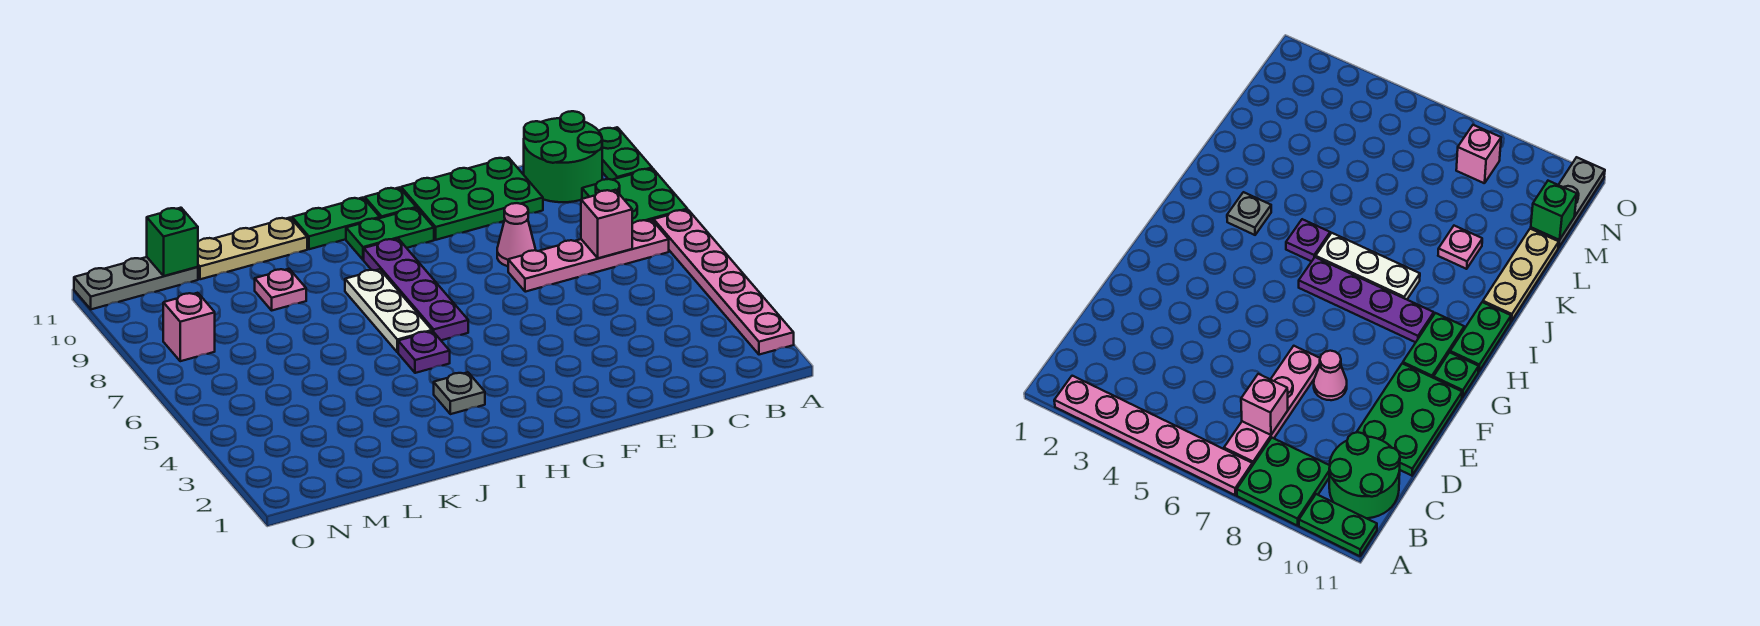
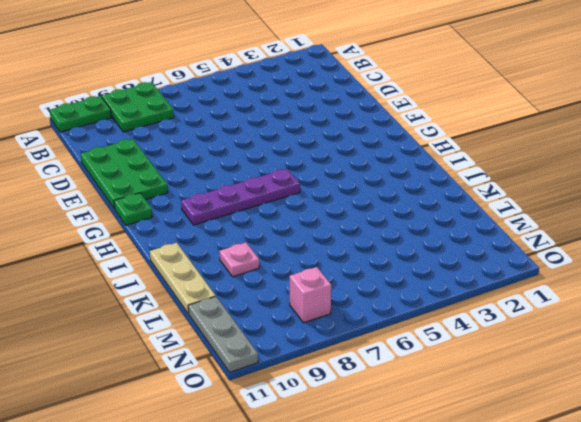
none -> pink 1x6 plate [654,210,794,355]
none -> pink 1x4 plate [508,220,669,292]
none -> green 2x2 round brick [524,111,602,202]

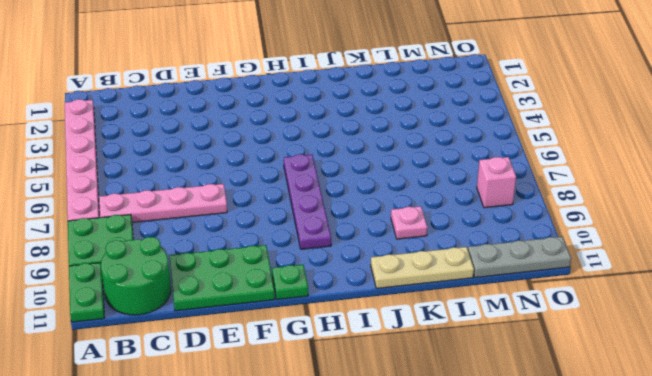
none -> pink 1x1 cone [497,203,535,266]
none -> green 1x2 plate [346,208,434,260]
none -> green 1x2 plate [292,198,380,249]

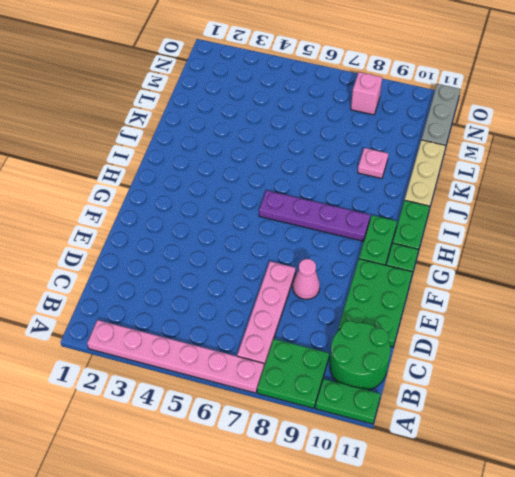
none -> grey 1x1 plate [434,372,485,414]
none -> purple 1x1 plate [398,331,450,373]
none -> white 1x3 plate [345,269,432,352]

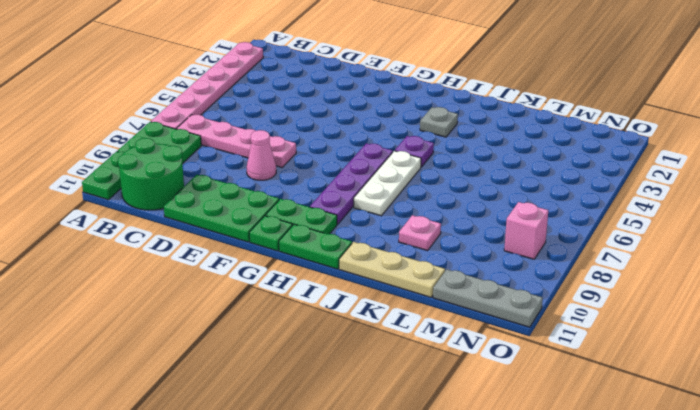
none -> pink 1x1 brick [581,190,632,258]
none -> green 1x1 brick [147,208,198,276]

